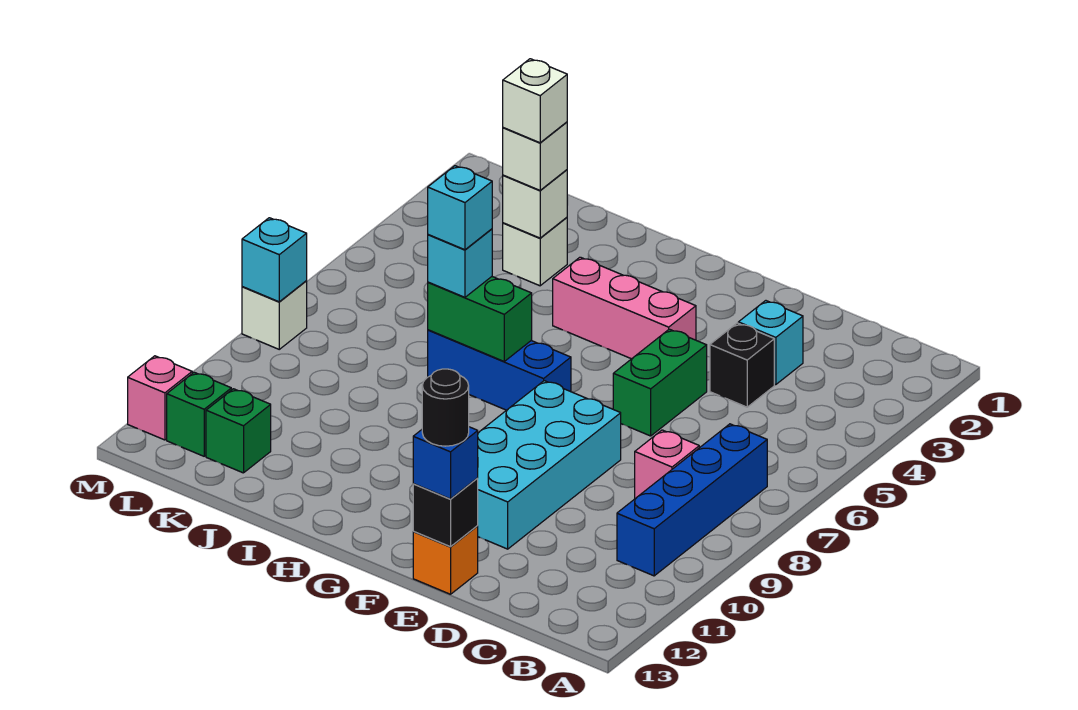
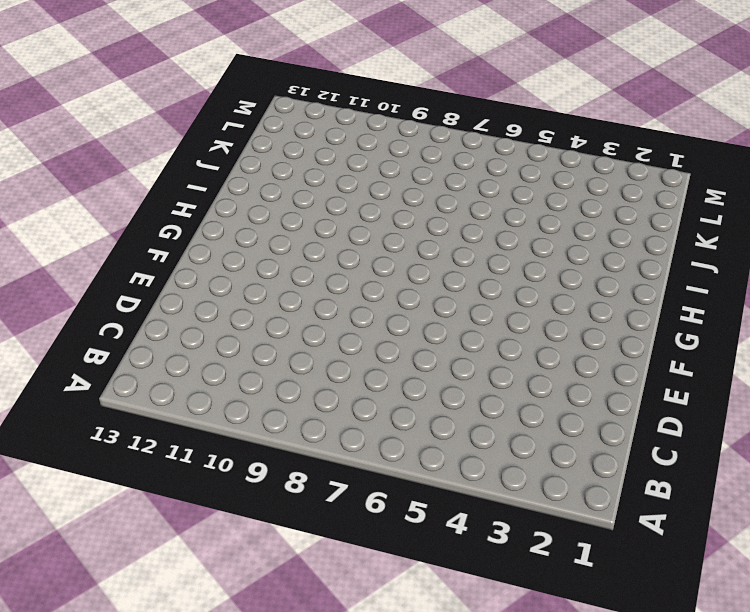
none -> blue 1x4 brick [617,424,767,576]
none -> pink 1x1 brick [635,430,699,498]
none -> cyan 1x1 brick [738,301,803,385]

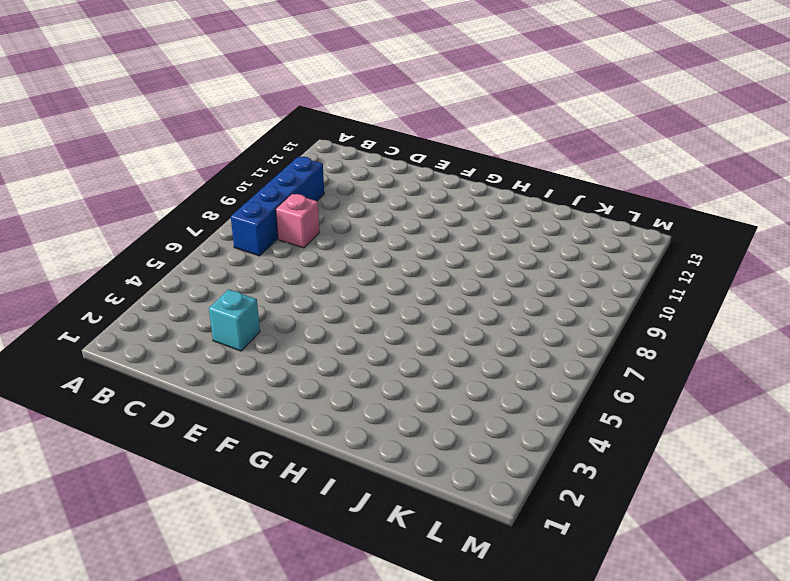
none -> black 1x1 brick [710,323,774,407]
none -> green 1x2 brick [613,329,707,436]
none -> cyan 2x4 brick [478,381,621,549]

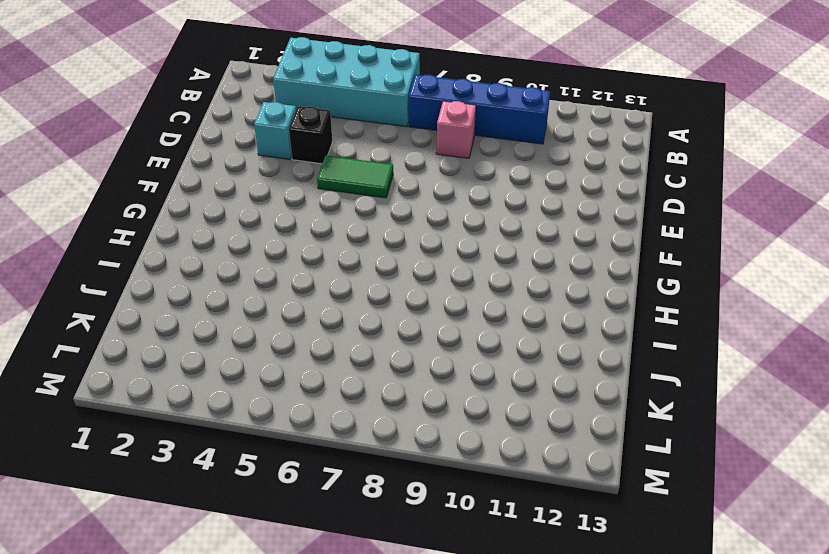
cyan 2x4 brick [273,37,420,127] -> cyan 2x4 brick moved to [478,381,621,549]
green 1x2 tile [317,155,393,198] -> green 1x2 brick [613,329,707,436]
none -> orange 1x1 brick [413,526,478,594]
none -> pink 1x3 brick [553,257,696,359]
none -> blue 1x3 brick [428,330,571,410]

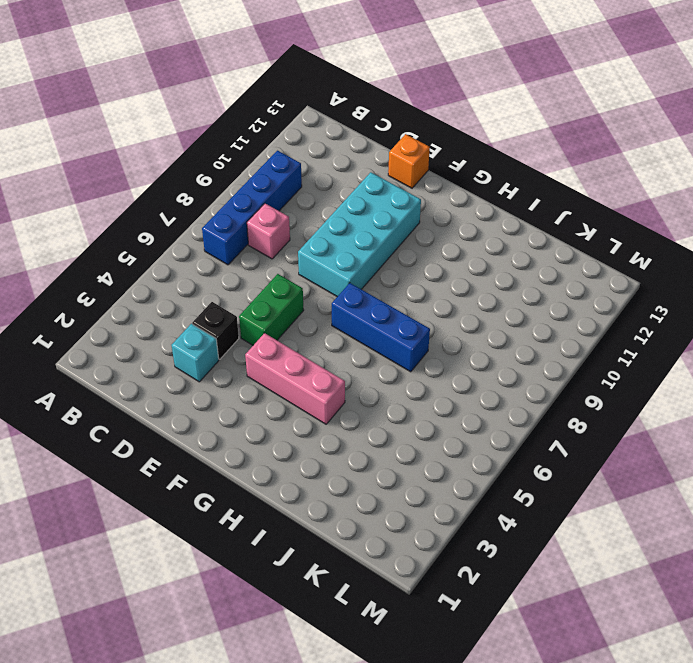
none -> white 1x1 brick [503,217,567,286]
none -> green 1x1 brick [206,389,271,473]
none -> green 1x1 brick [167,372,231,456]

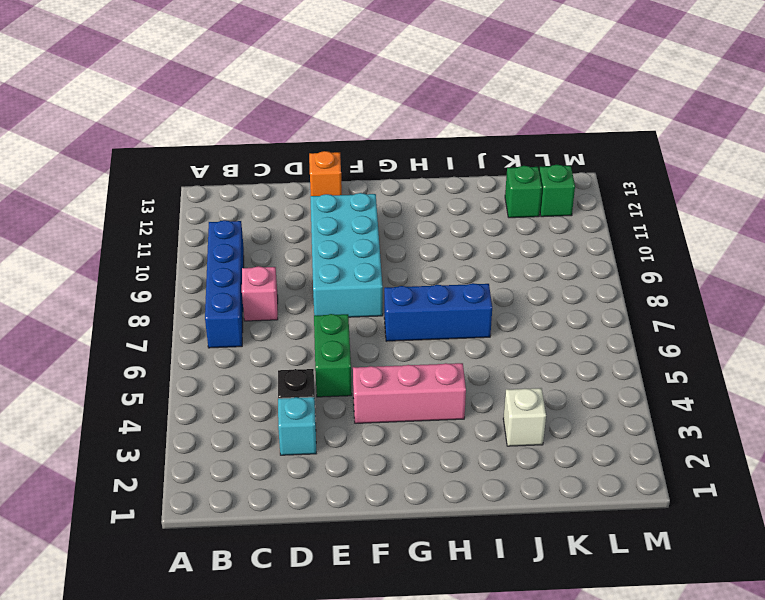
none -> white 1x1 brick [242,281,307,349]
none -> pink 1x1 brick [128,356,192,440]
none -> black 1x1 brick [413,478,478,547]

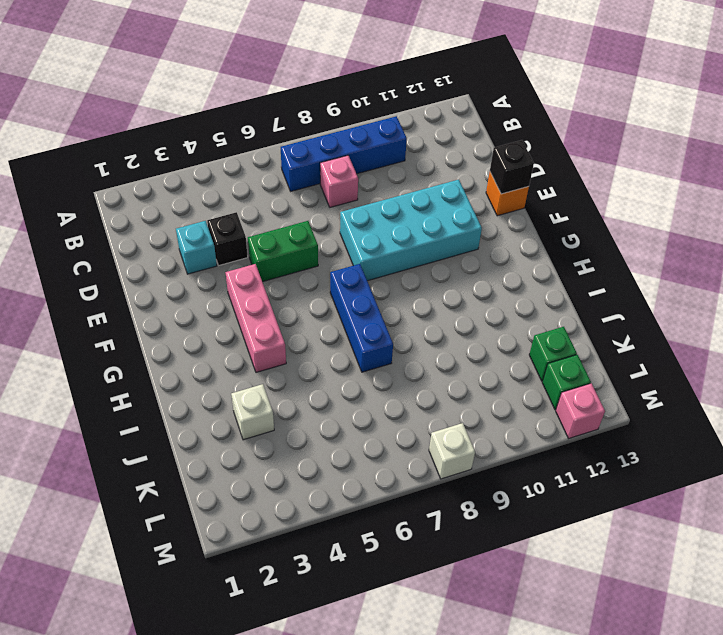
none -> green 1x2 brick [428,277,532,361]
none -> white 1x1 brick [503,170,567,238]
none -> cyan 1x1 brick [242,218,307,302]

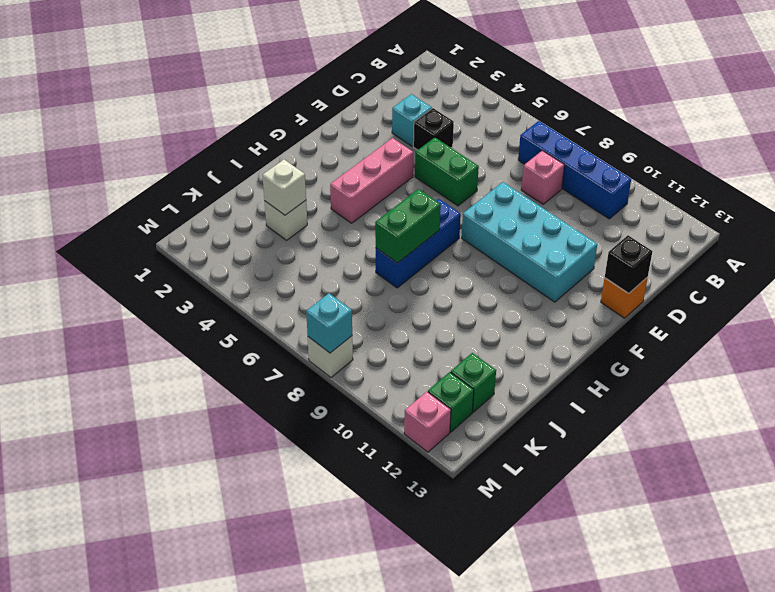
none -> blue 1x1 brick [413,427,478,499]
none -> cyan 1x1 brick [428,229,492,297]
none -> white 1x1 brick [503,122,567,190]

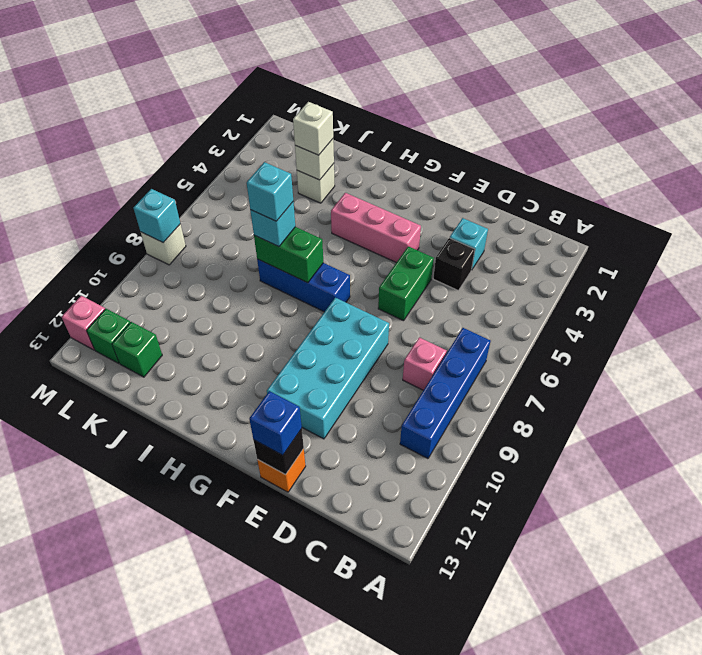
none -> black 1x1 round brick [422,369,469,446]
none -> white 1x1 brick [503,59,567,143]

